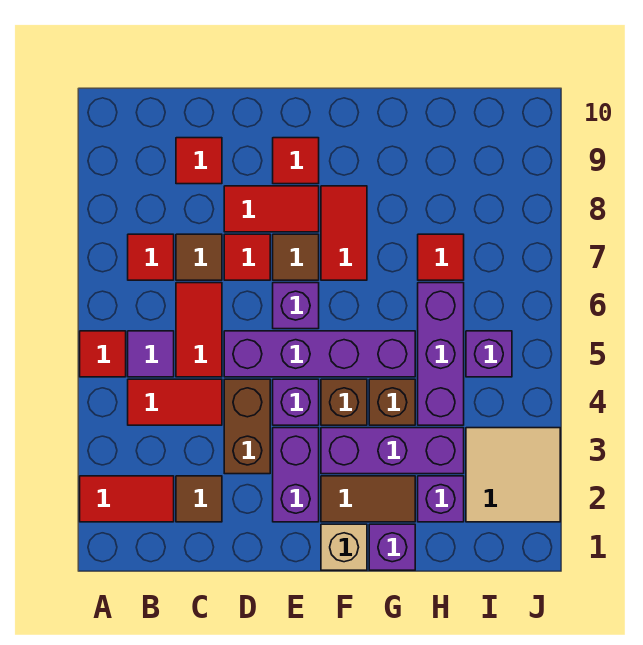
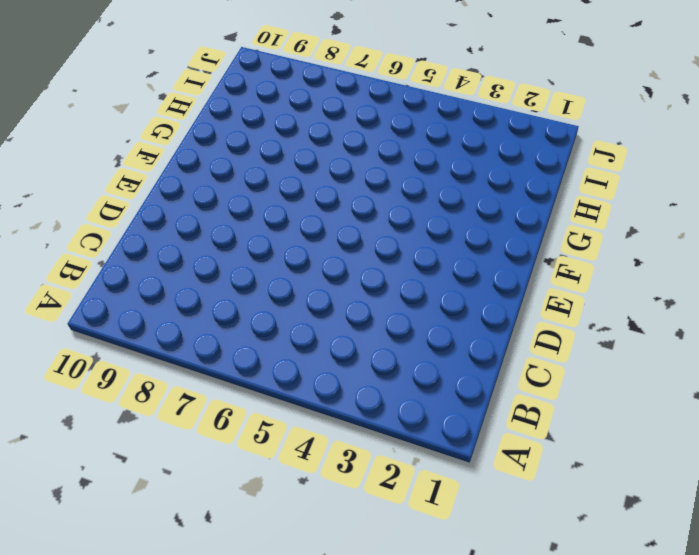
none -> red 1x2 tile [80,476,174,522]
none -> red 1x1 tile [80,331,126,377]
none -> red 1x2 tile [128,379,222,425]
none -> purple 1x1 tile [128,331,174,377]

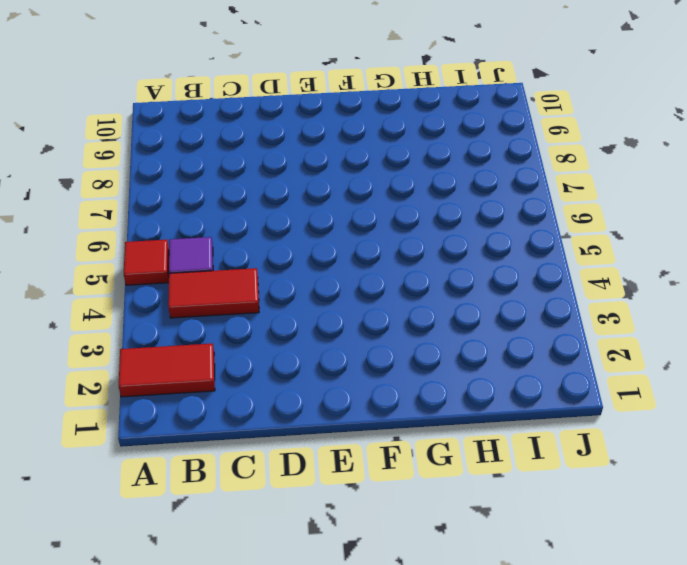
none -> red 1x1 tile [128,234,174,280]
none -> brown 1x1 tile [176,476,222,522]
none -> red 1x2 tile [176,283,222,377]
none -> brown 1x1 tile [176,234,222,280]

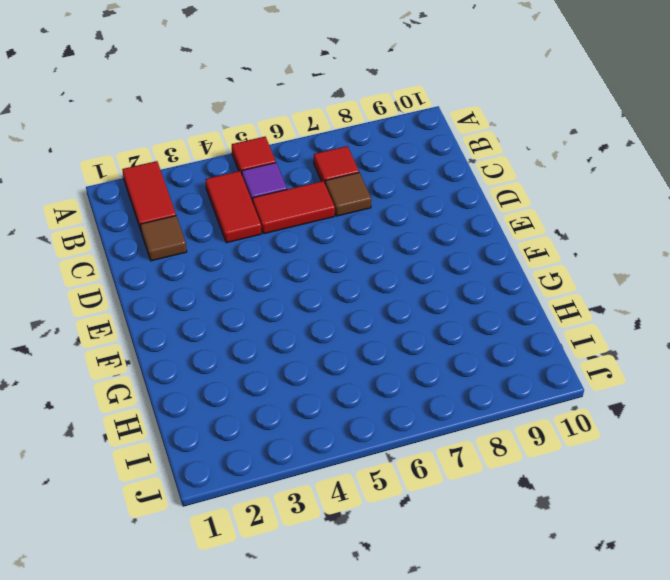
none -> red 1x1 tile [176,138,222,184]
none -> brown 1x2 brick [224,379,270,474]
none -> purple 1x4 brick [224,331,415,377]
none -> red 1x1 tile [224,234,270,280]

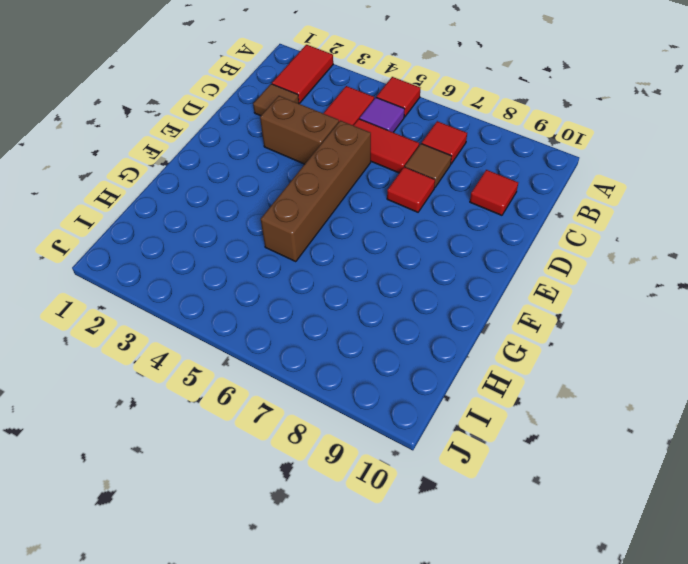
brown 1x4 brick [261,121,371,262] -> purple 1x4 brick [224,331,415,377]
none -> red 1x2 tile [224,186,319,232]
none -> purple 1x2 brick [273,428,319,522]
none -> purple 1x1 brick [273,379,319,425]
none -> purple 1x1 brick [273,283,319,329]

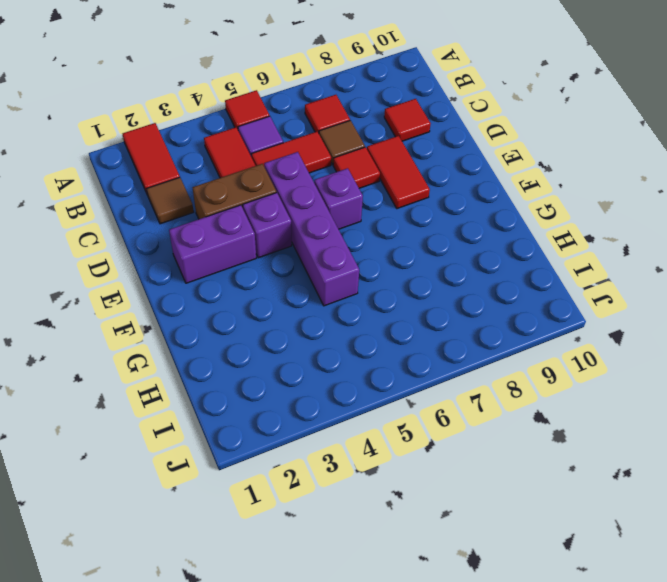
none -> brown 1x1 tile [273,234,319,280]
none -> red 1x1 tile [273,138,319,184]
none -> tan 1x1 brick [321,524,367,570]
none -> brown 1x2 tile [321,476,415,522]

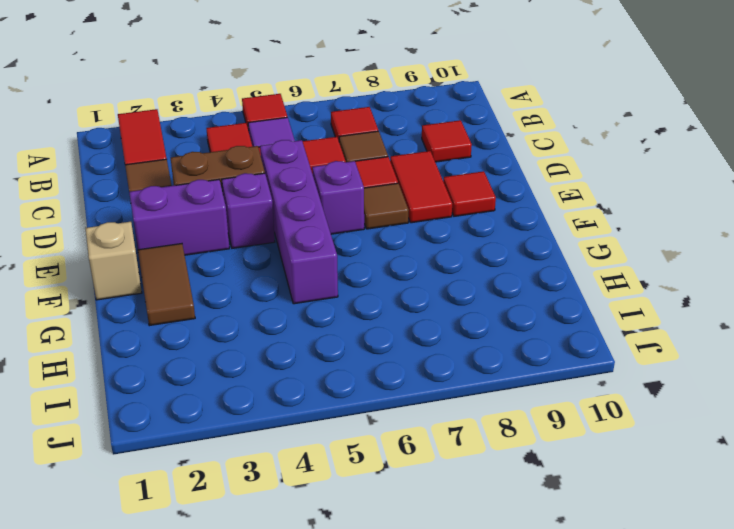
none -> purple 1x3 brick [321,428,464,474]
none -> brown 1x1 brick [321,379,367,425]
none -> red 1x2 tile [321,186,367,280]
none -> purple 1x1 brick [369,524,415,570]

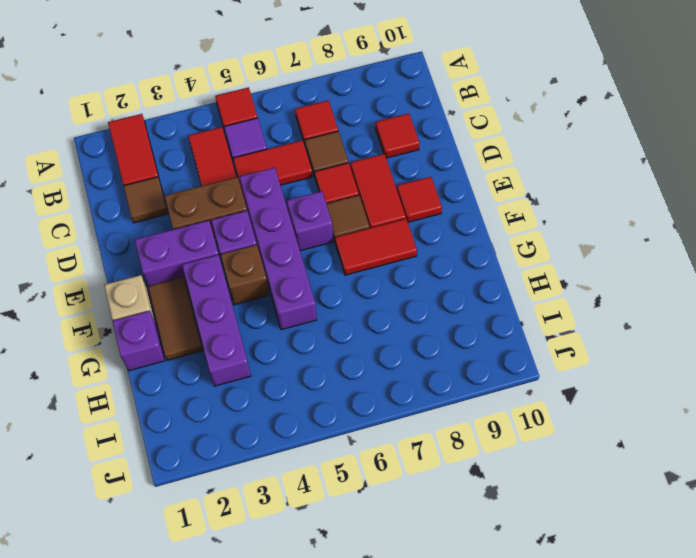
none -> brown 1x1 brick [369,379,415,425]
none -> purple 1x1 brick [418,476,464,522]
none -> purple 1x3 brick [418,283,464,425]
none -> red 1x1 tile [418,234,464,280]

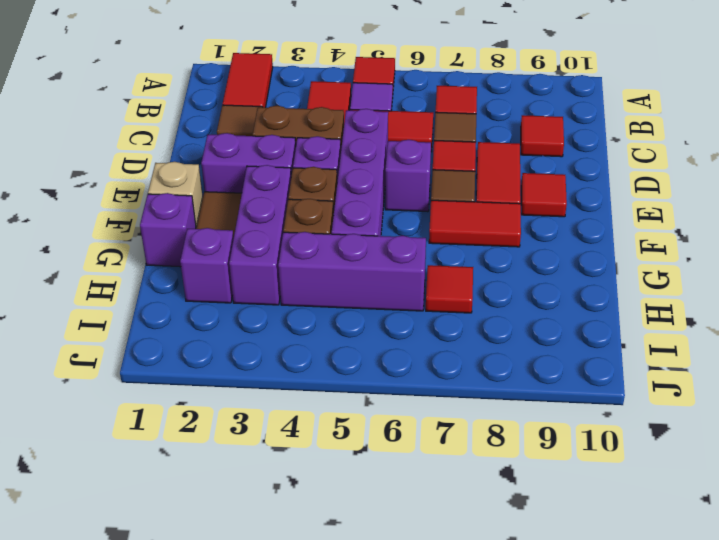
none -> tan 2x2 tile [466,428,560,522]
none -> purple 1x1 brick [466,331,512,377]

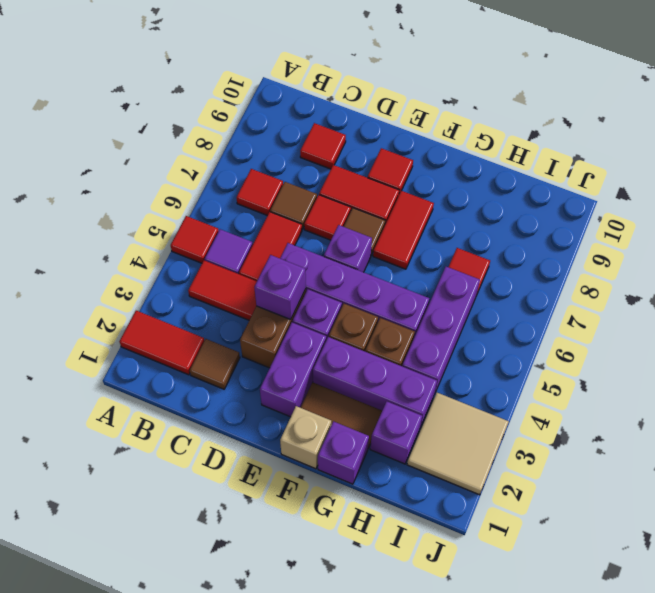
purple 1x1 brick [254,255,306,320] -> purple 1x1 brick moved to [466,331,512,377]

